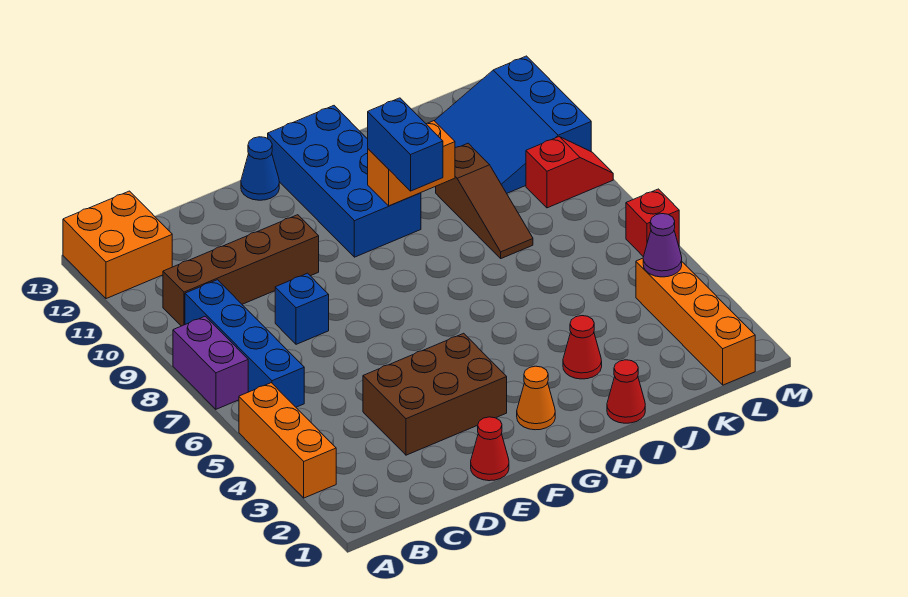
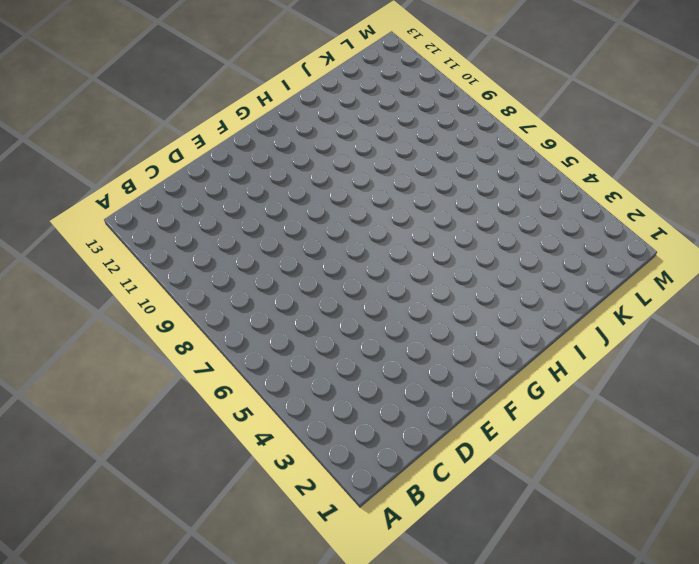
none -> orange 1x3 brick [239,383,336,498]
none -> purple 1x2 brick [173,316,248,409]
none -> orange 2x2 brick [63,191,172,299]

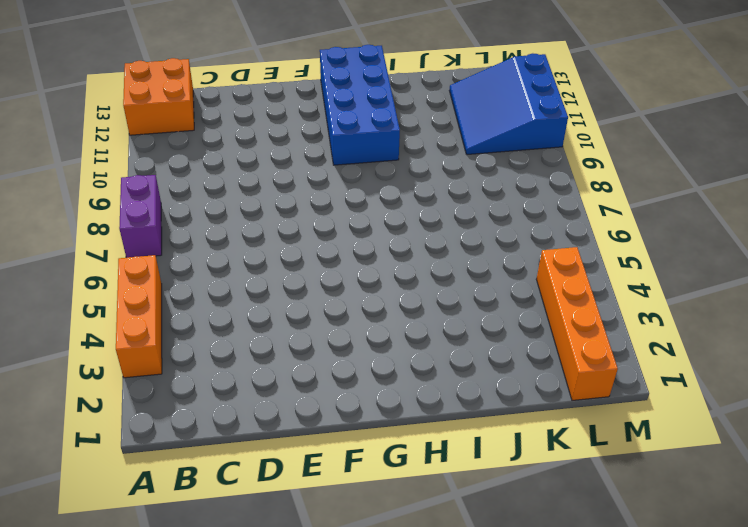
none -> blue 1x4 brick [185,280,304,407]
none -> brown 1x4 brick [163,215,319,326]
none -> brown 2x3 brick [363,333,507,455]

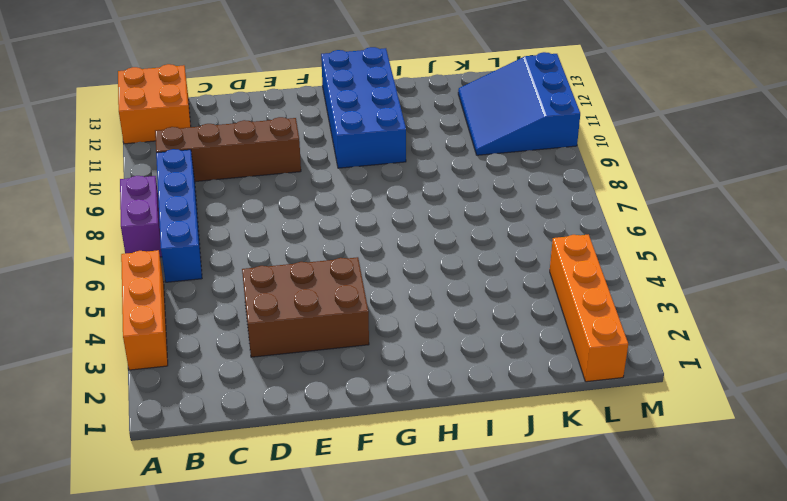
none -> blue 1x1 brick [275,273,329,344]
none -> red 1x1 cone [471,417,509,481]
none -> blue 1x1 cone [241,137,279,200]

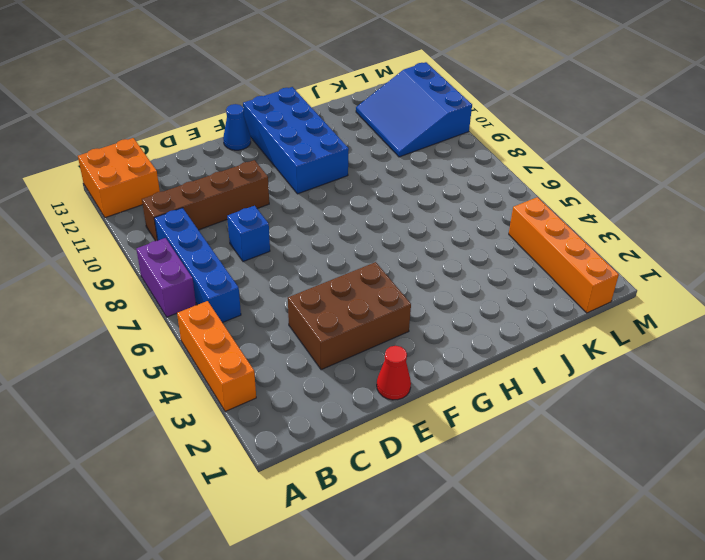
none -> orange 1x1 cone [517,366,555,430]
none -> red 1x1 cone [607,360,645,423]
none -> red 1x1 cone [563,316,602,379]

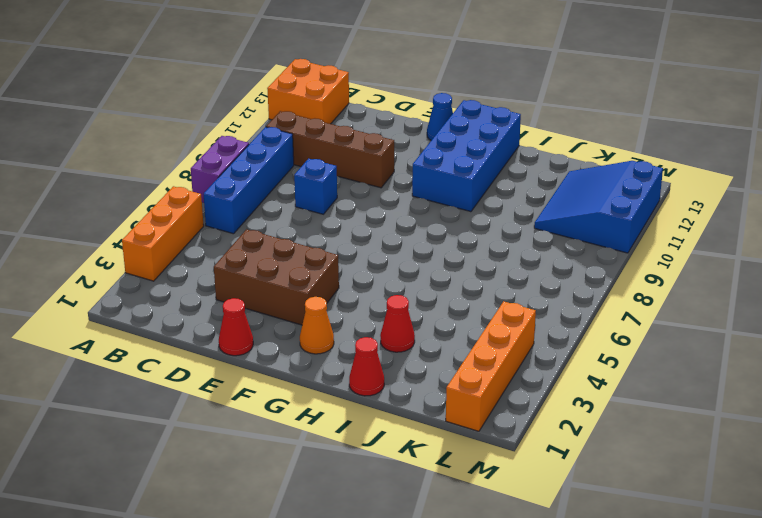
none -> brown 1x3 slope [436,143,533,258]
none -> red 1x2 slope [526,137,613,208]
none -> red 1x1 brick [626,189,679,257]

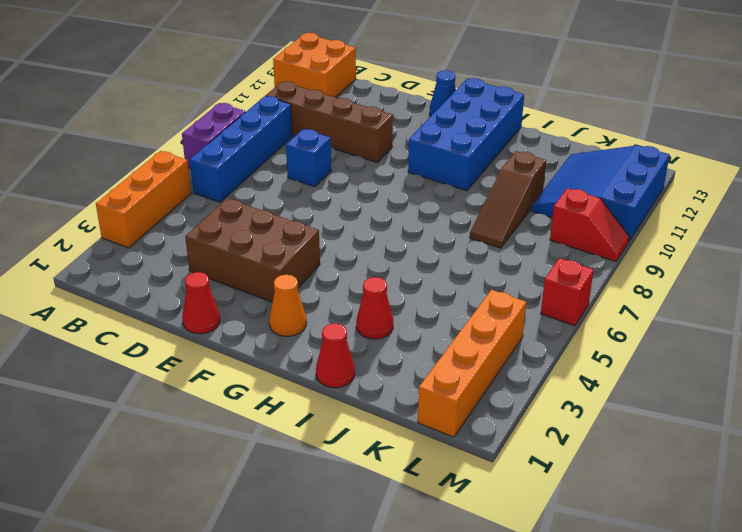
none -> orange 1x2 brick [368,121,455,206]
none -> purple 1x1 cone [643,214,682,277]
none -> blue 1x2 brick [368,98,443,191]

